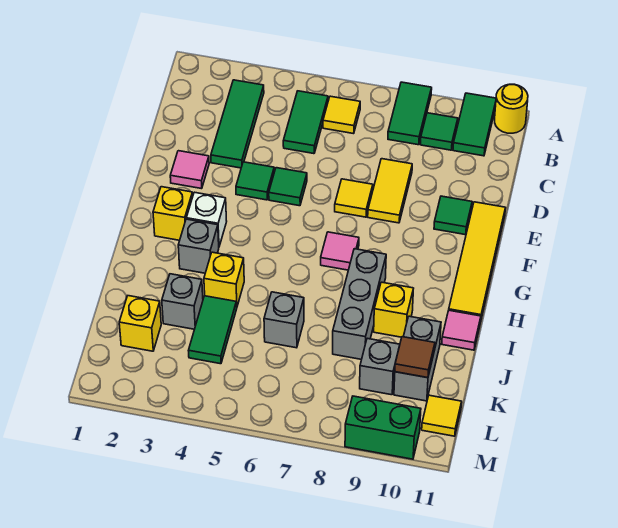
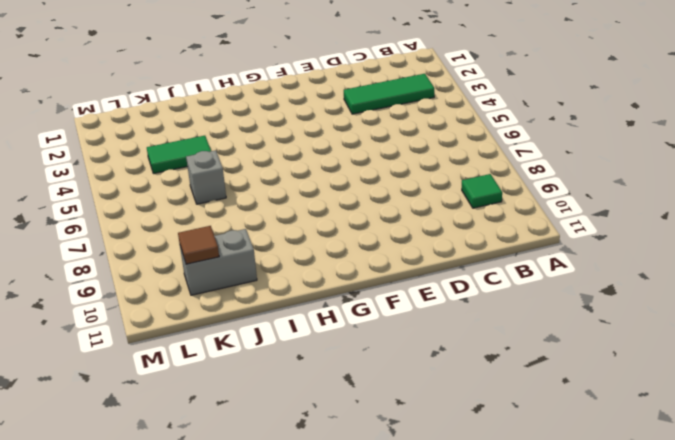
none -> green 1x2 tile [388,82,432,145]
none -> green 1x2 tile [453,93,496,156]
none -> yellow 1x1 round brick [495,84,528,133]
none -> green 1x2 tile [283,91,328,154]

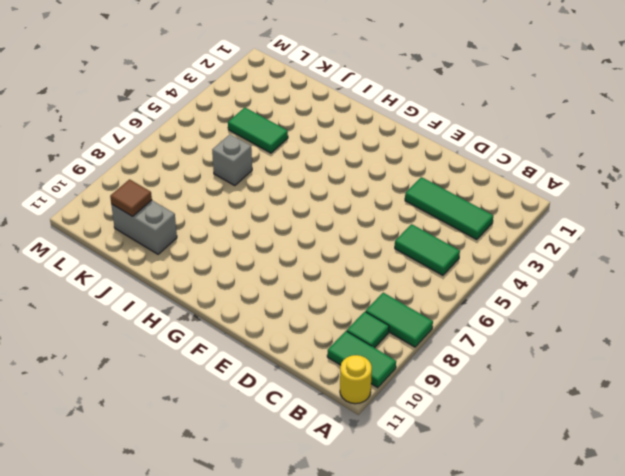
none -> yellow 1x1 tile [323,96,360,134]
none -> yellow 1x2 tile [368,159,412,223]
none -> pink 1x1 tile [170,151,209,189]
none -> green 1x1 tile [236,162,274,200]

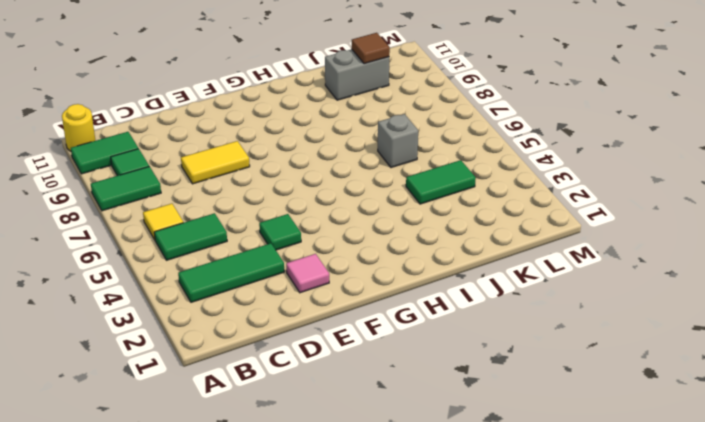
none -> green 1x1 tile [269,168,307,206]
none -> yellow 1x1 tile [335,179,373,217]
none -> green 1x1 tile [434,196,472,235]
none -> yellow 1x4 tile [449,202,505,319]

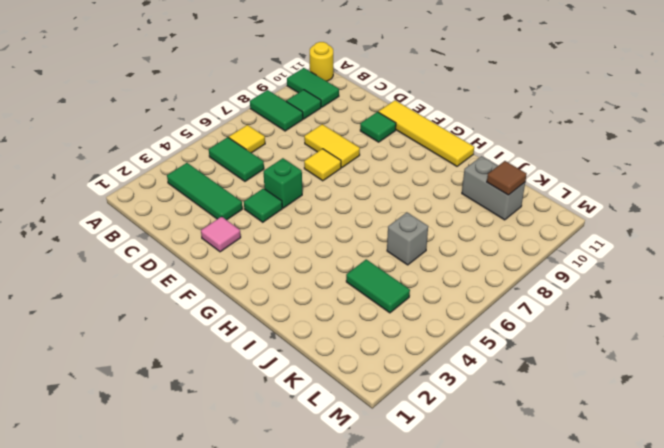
green 1x1 brick [264,158,302,208] -> green 1x1 tile [269,168,307,206]
none -> yellow 1x1 brick [153,187,193,240]
none -> white 1x1 brick [186,192,227,246]
none -> pink 1x1 tile [321,232,359,270]
none -> grey 1x1 brick [178,219,219,273]

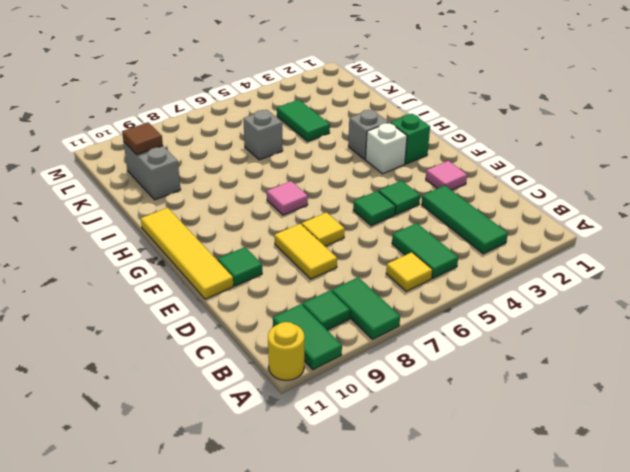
green 1x1 brick [391,114,430,164] -> yellow 1x1 brick [153,187,193,240]
none -> grey 1x3 brick [333,249,386,360]
none -> yellow 1x1 brick [204,252,244,307]
none -> yellow 1x1 brick [374,282,414,337]
none -> pink 1x1 tile [442,310,481,350]

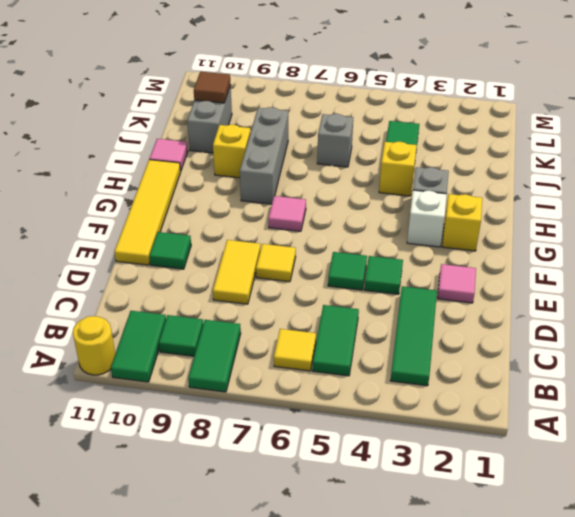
none -> grey 1x1 brick [162,274,203,329]
none -> yellow 1x1 brick [119,296,161,351]
none -> grey 1x1 brick [360,338,400,395]
none -> yellow 1x1 tile [422,395,462,436]

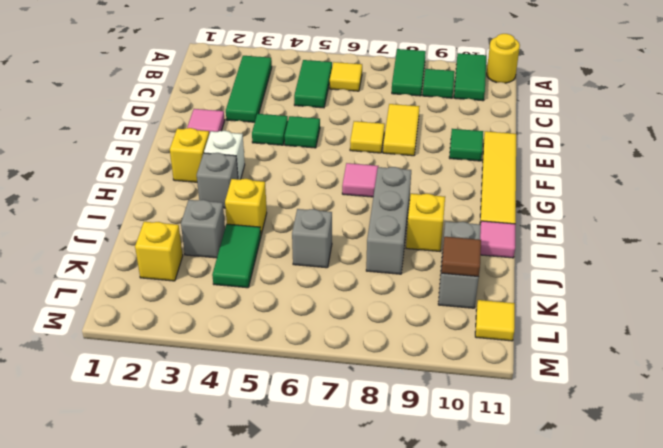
none -> grey 1x1 brick [360,338,400,395]
none -> green 1x2 brick [345,396,421,459]

